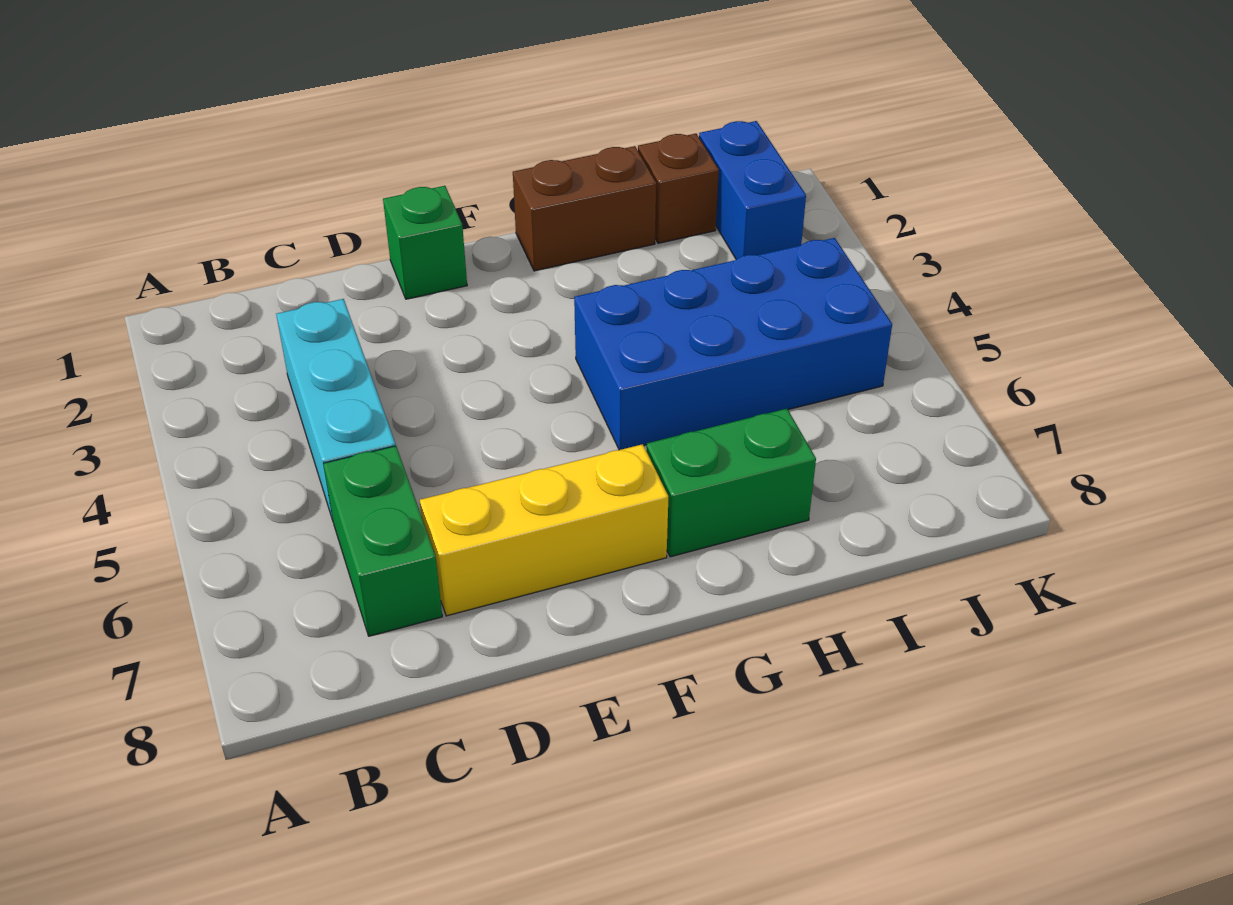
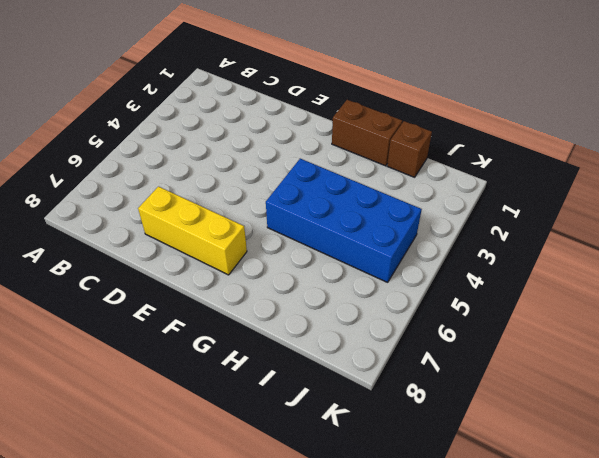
none -> cyan 1x3 brick [276,299,396,520]
none -> green 1x2 brick [323,446,442,636]

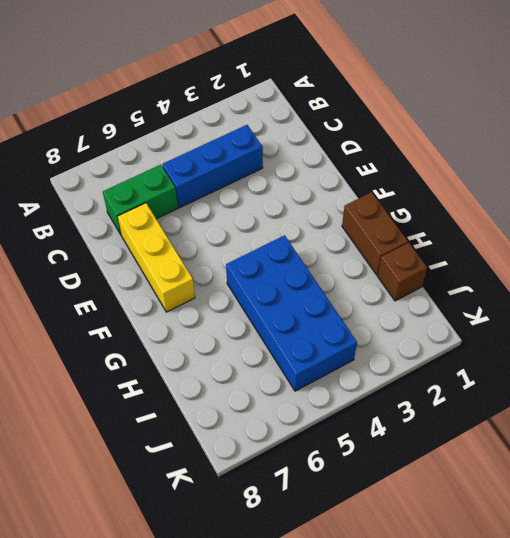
blue 1x3 brick [162,125,263,208] -> cyan 1x3 brick [276,299,396,520]
none -> green 1x1 brick [383,186,467,299]
none -> green 1x2 brick [646,409,816,557]

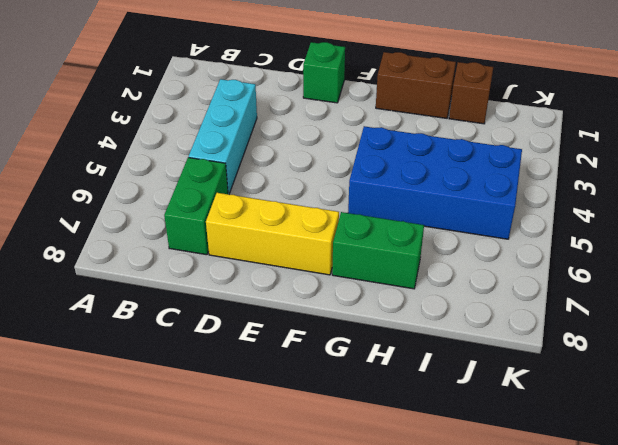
none -> blue 1x2 brick [699,121,806,259]

